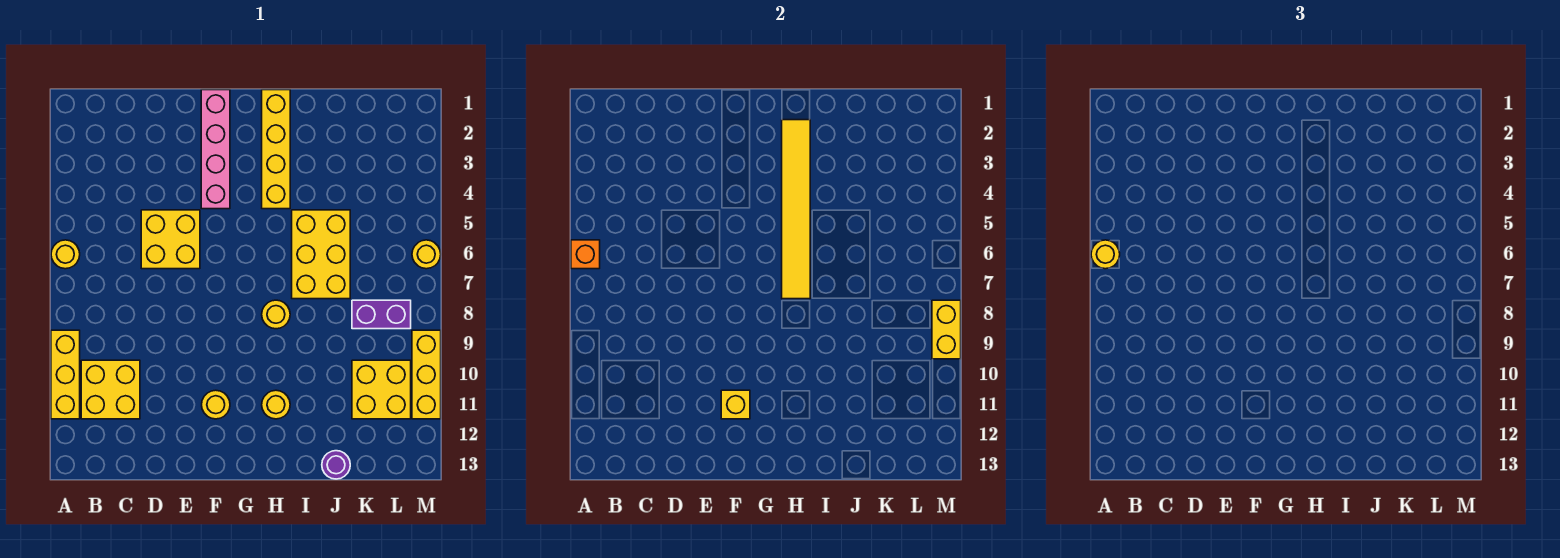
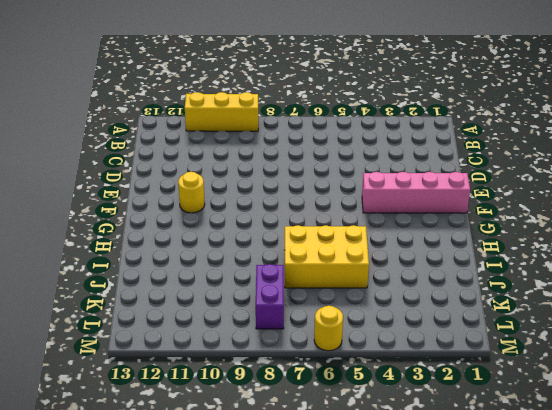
none -> yellow 1x1 round brick [51,240,80,269]
none -> yellow 2x2 brick [81,360,140,419]
none -> yellow 2x2 brick [141,210,200,269]

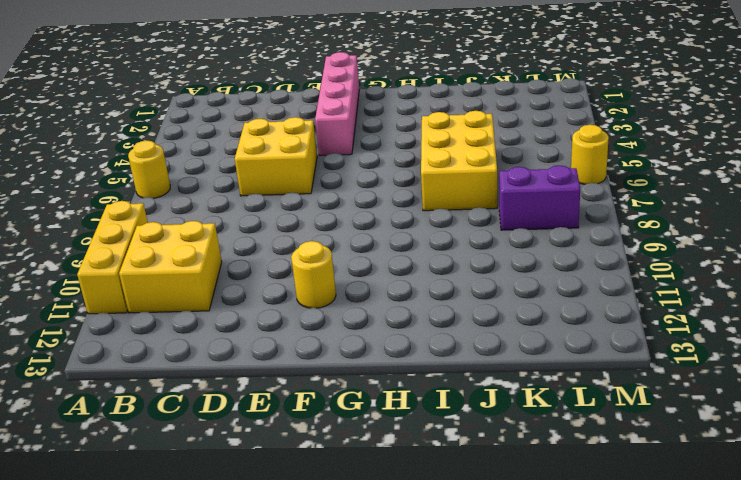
none -> yellow 1x4 brick [262,90,290,209]
none -> yellow 1x1 round brick [262,300,290,329]
none -> yellow 1x1 round brick [262,390,290,419]

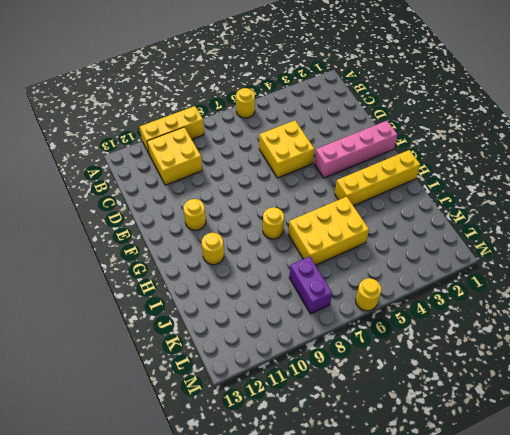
none -> purple 1x1 round brick [322,451,350,479]
none -> yellow 2x2 brick [352,360,411,419]
none -> yellow 1x3 brick [412,330,441,419]

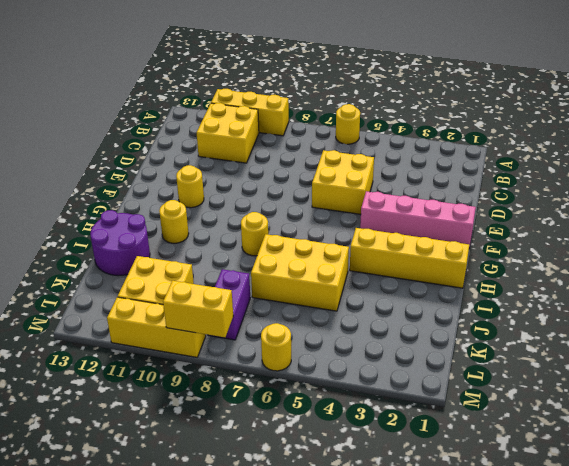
purple 2x2 round brick [90,210,150,276] -> purple 1x1 round brick [322,451,350,479]
none -> orange 1x1 brick [571,240,600,269]
none -> yellow 1x1 brick [721,390,750,419]
none -> yellow 1x6 tile [782,120,810,299]

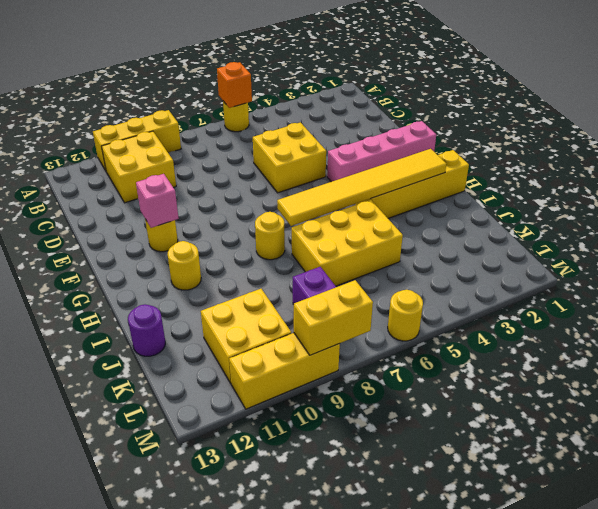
pink 1x1 brick [136,174,179,228] -> yellow 1x1 brick [721,390,750,419]
none -> yellow 1x1 round brick [1091,240,1120,269]

